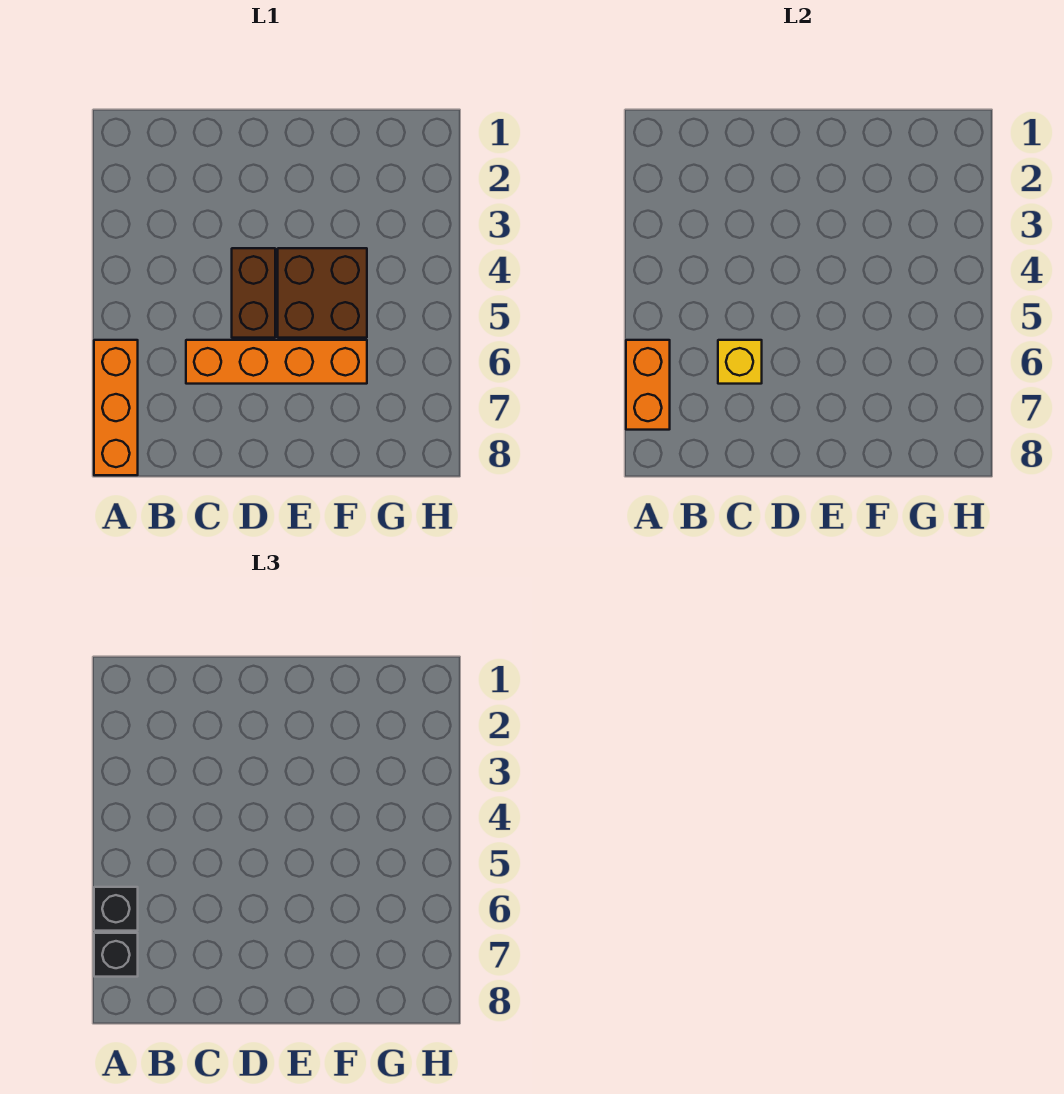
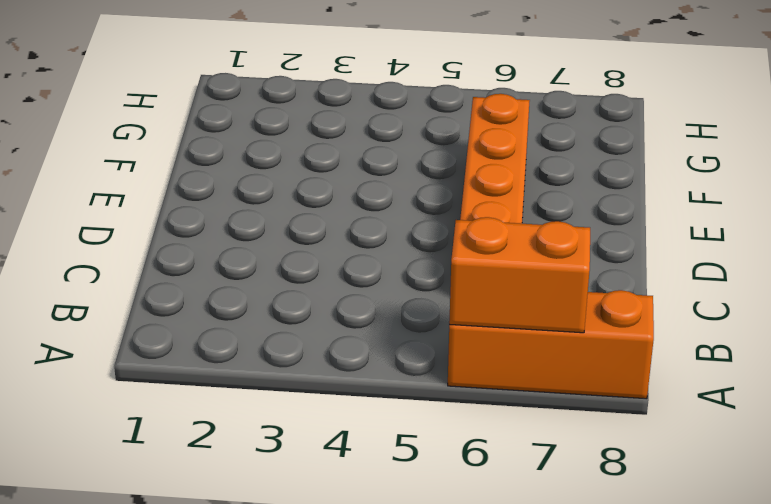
none -> brown 1x2 brick [232,248,275,338]
none -> brown 2x2 brick [278,248,367,338]

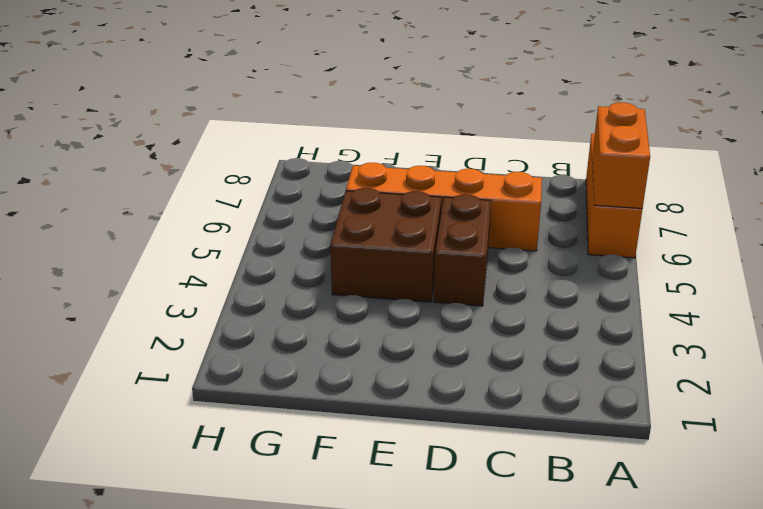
none -> yellow 1x1 brick [718,340,762,384]
none -> black 1x1 brick [94,887,138,931]

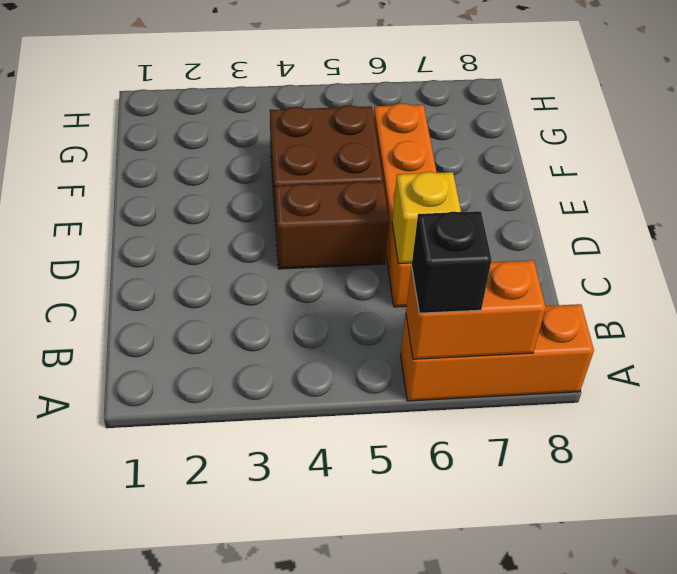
none -> black 1x1 brick [94,933,138,977]

